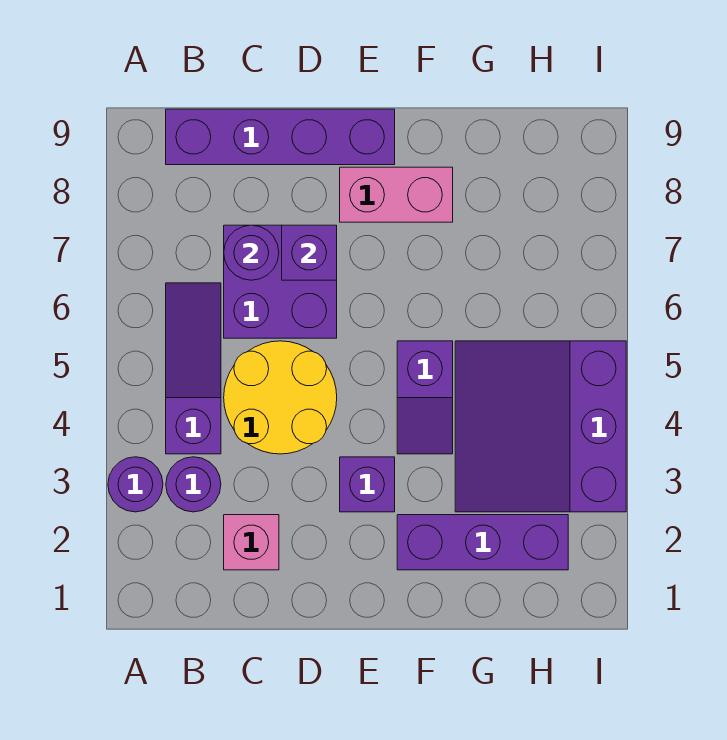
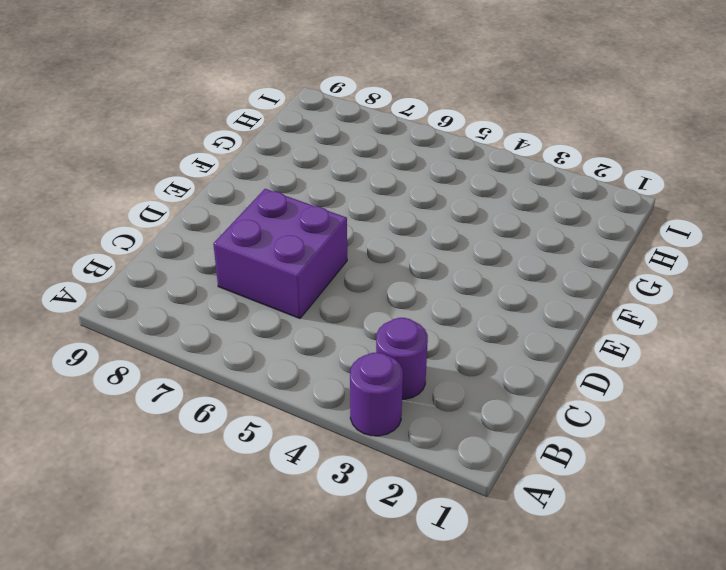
none -> purple 1x3 slope [166,283,221,454]
none -> purple 1x4 brick [166,109,395,165]
none -> pink 1x1 brick [224,515,279,570]

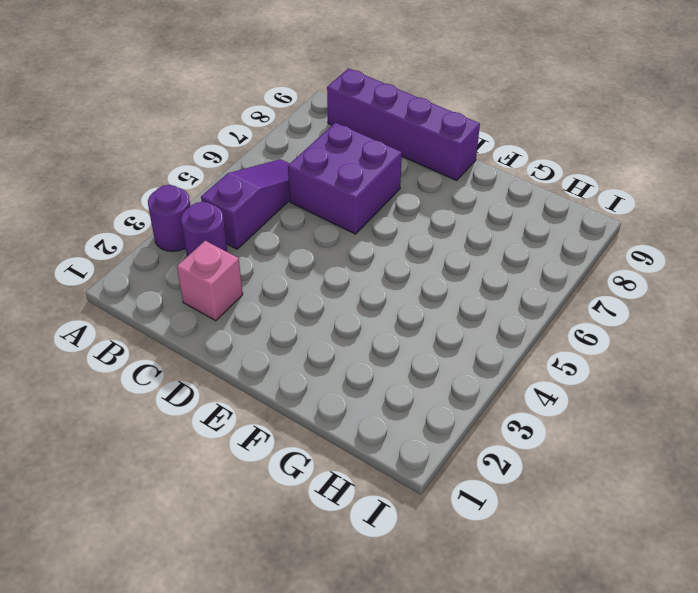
none -> yellow 2x2 round brick [224,341,337,454]
none -> purple 1x1 brick [340,457,395,512]
none -> pink 1x2 brick [340,167,453,222]

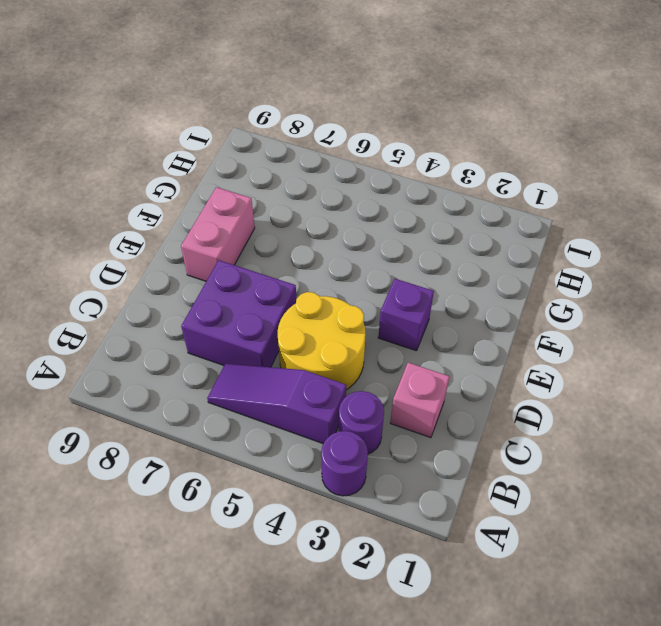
none -> purple 1x4 brick [166,109,395,165]
none -> purple 1x3 brick [397,515,568,570]
none -> purple 1x2 slope [397,341,453,454]

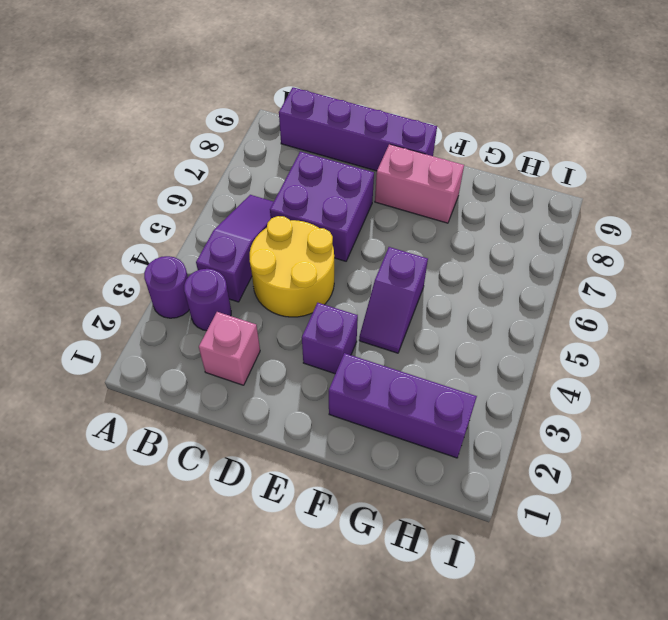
none -> purple 3x3 slope [455,341,626,512]
none -> purple 1x1 round brick [224,225,279,280]
none -> purple 1x1 brick [282,225,337,280]

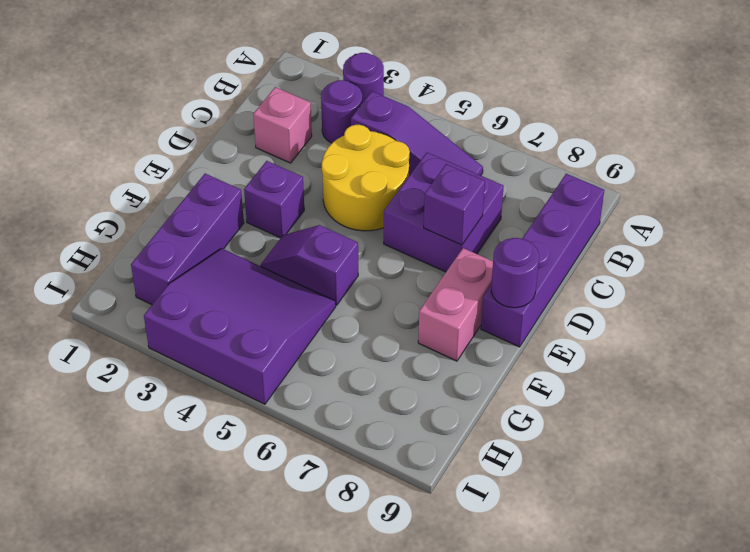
purple 1x1 round brick [491,238,539,308] -> purple 1x1 round brick moved to [224,225,279,280]

